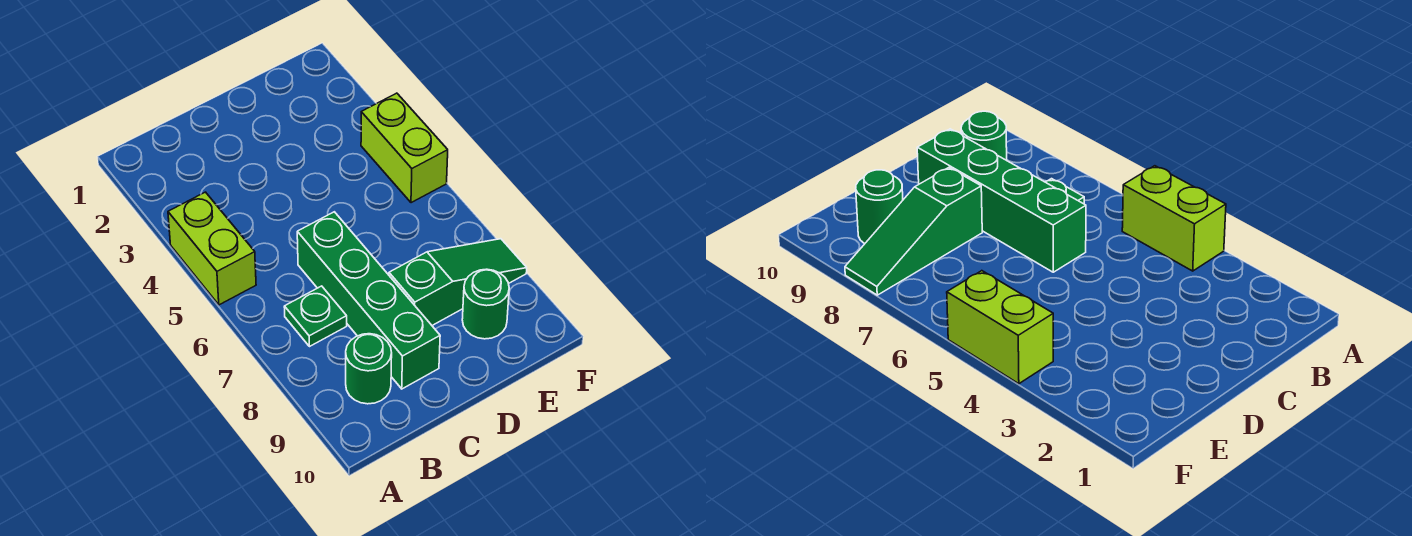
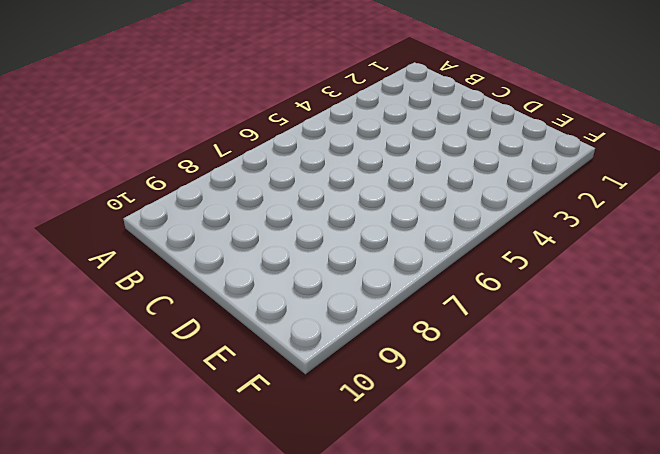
none -> lime 1x2 brick [168,192,256,305]
none -> green 1x1 plate [284,286,347,347]

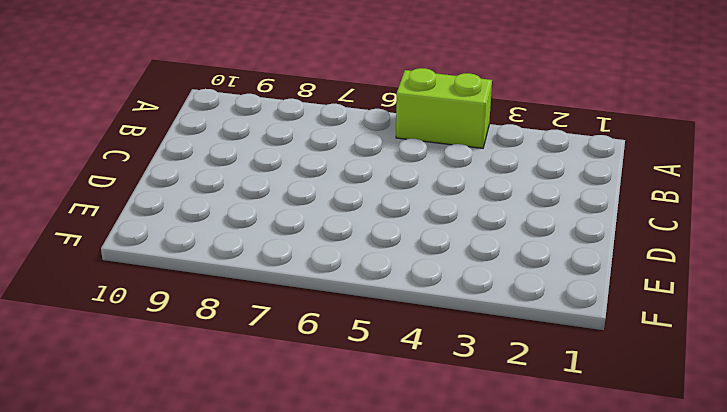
none -> green 1x1 plate [284,286,347,347]
none -> green 1x1 round brick [346,334,392,404]

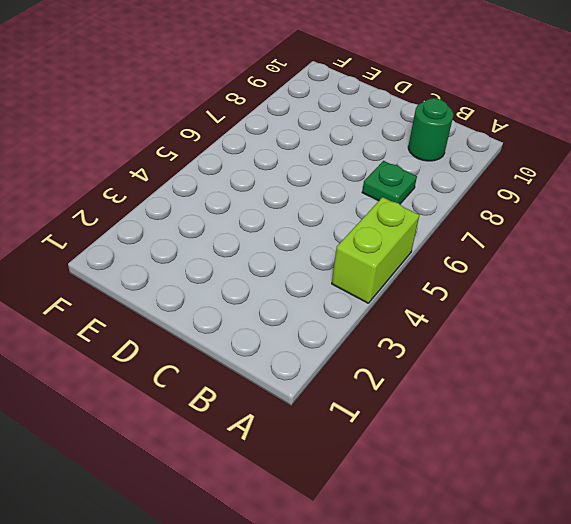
none -> green 1x4 brick [297,212,440,389]
none -> green 1x3 slope [389,239,527,325]

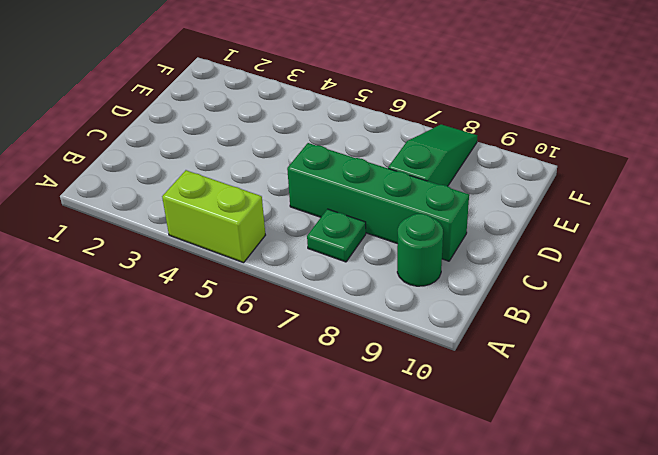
none -> green 1x1 round brick [462,269,509,339]
none -> lime 1x2 brick [361,93,448,203]

